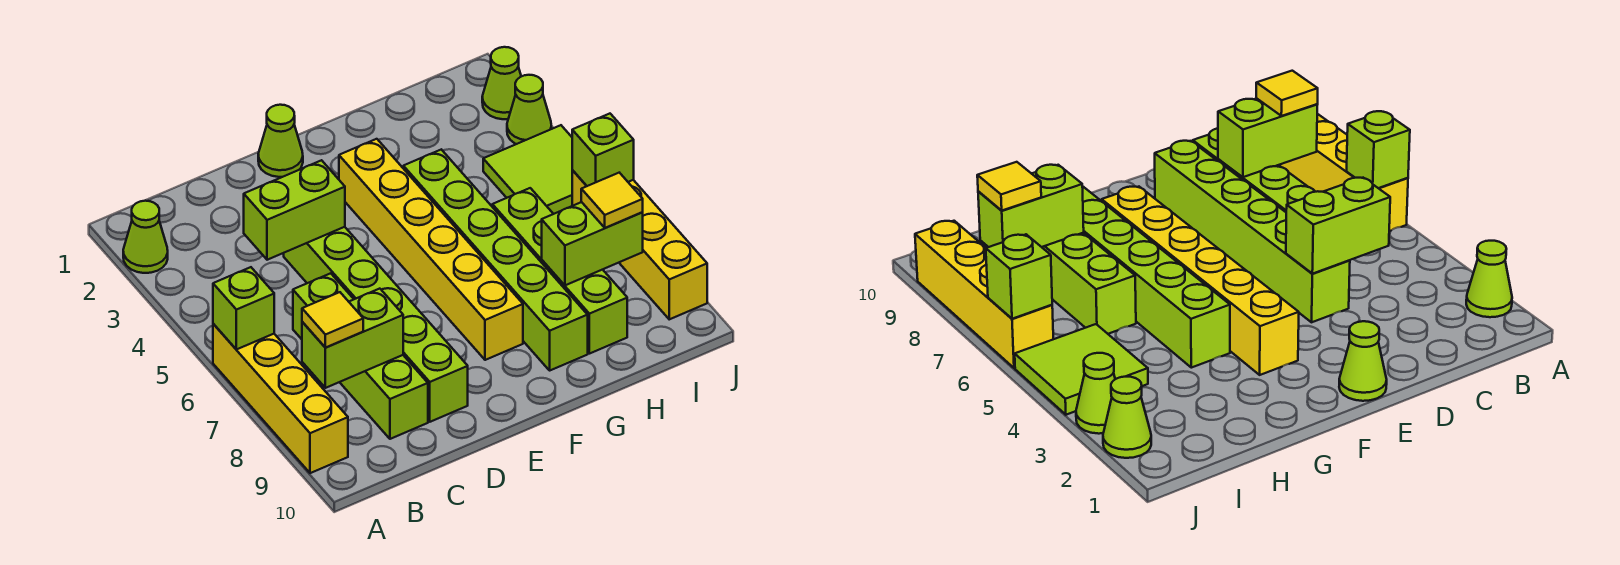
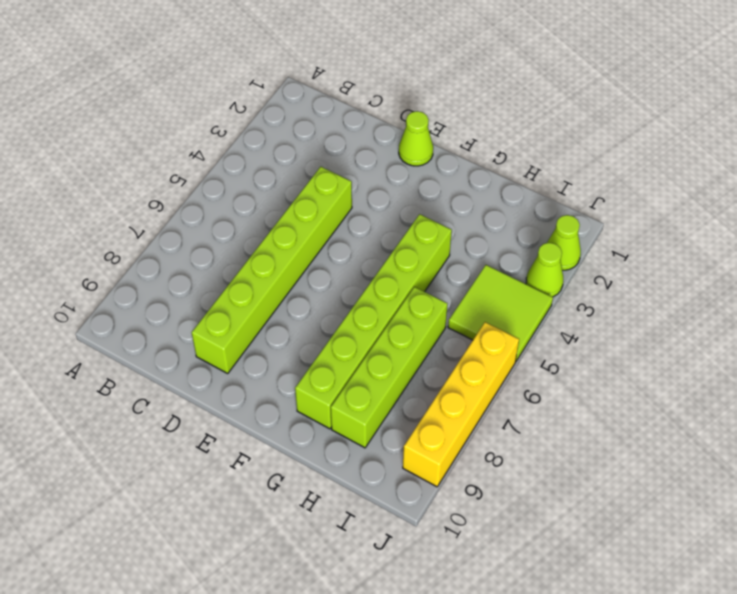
none -> lime 1x1 cone [123,201,168,273]
none -> yellow 1x4 brick [213,324,348,473]
none -> lime 1x4 brick [293,273,428,439]

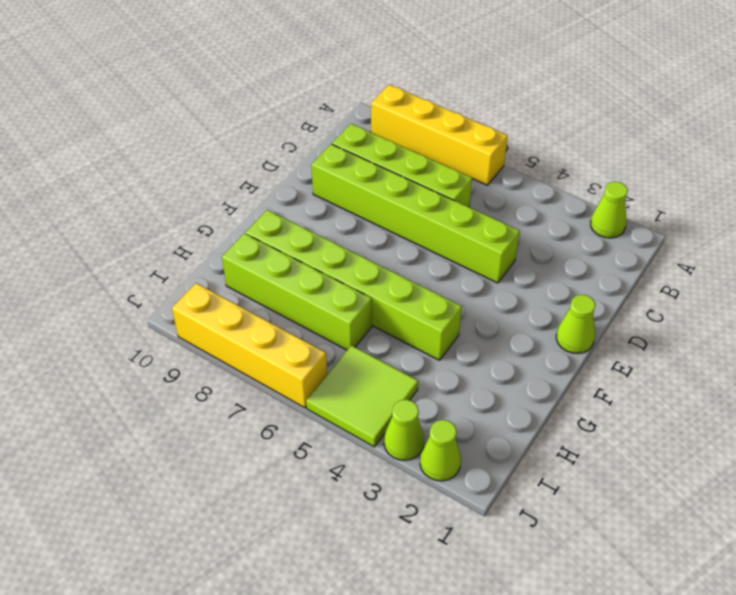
none -> yellow 1x6 brick [339,139,523,360]
none -> lime 1x1 brick [213,267,274,349]
none -> lime 1x2 brick [302,289,403,388]

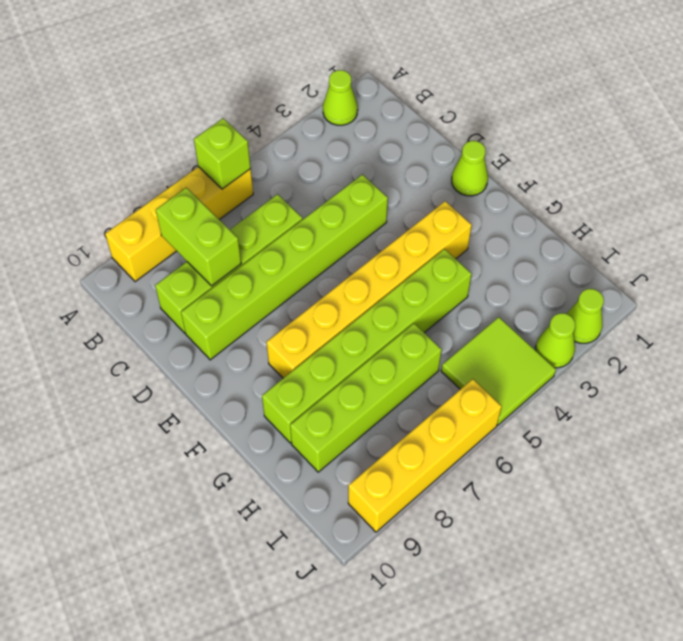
none -> lime 1x2 brick [244,160,345,260]
none -> lime 1x2 brick [542,202,643,285]
none -> lime 1x1 brick [572,114,634,186]

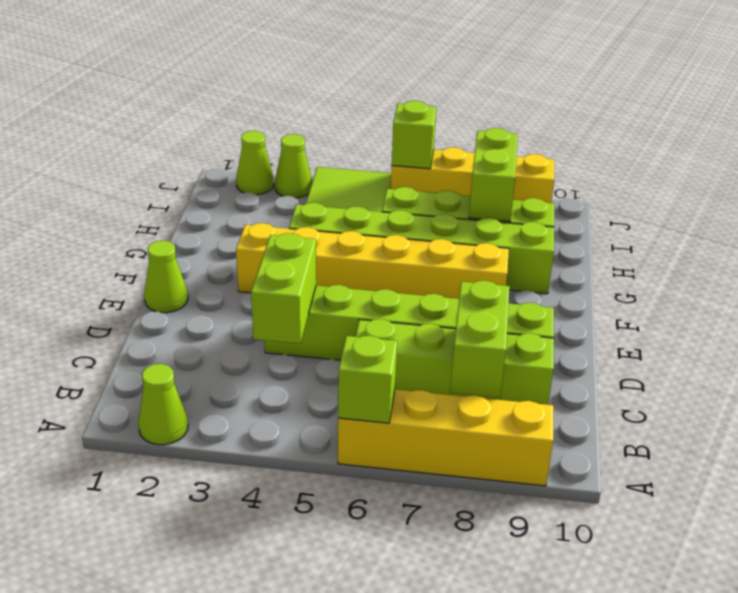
none -> yellow 1x1 tile [302,292,363,348]
none -> yellow 1x1 tile [581,173,643,228]

